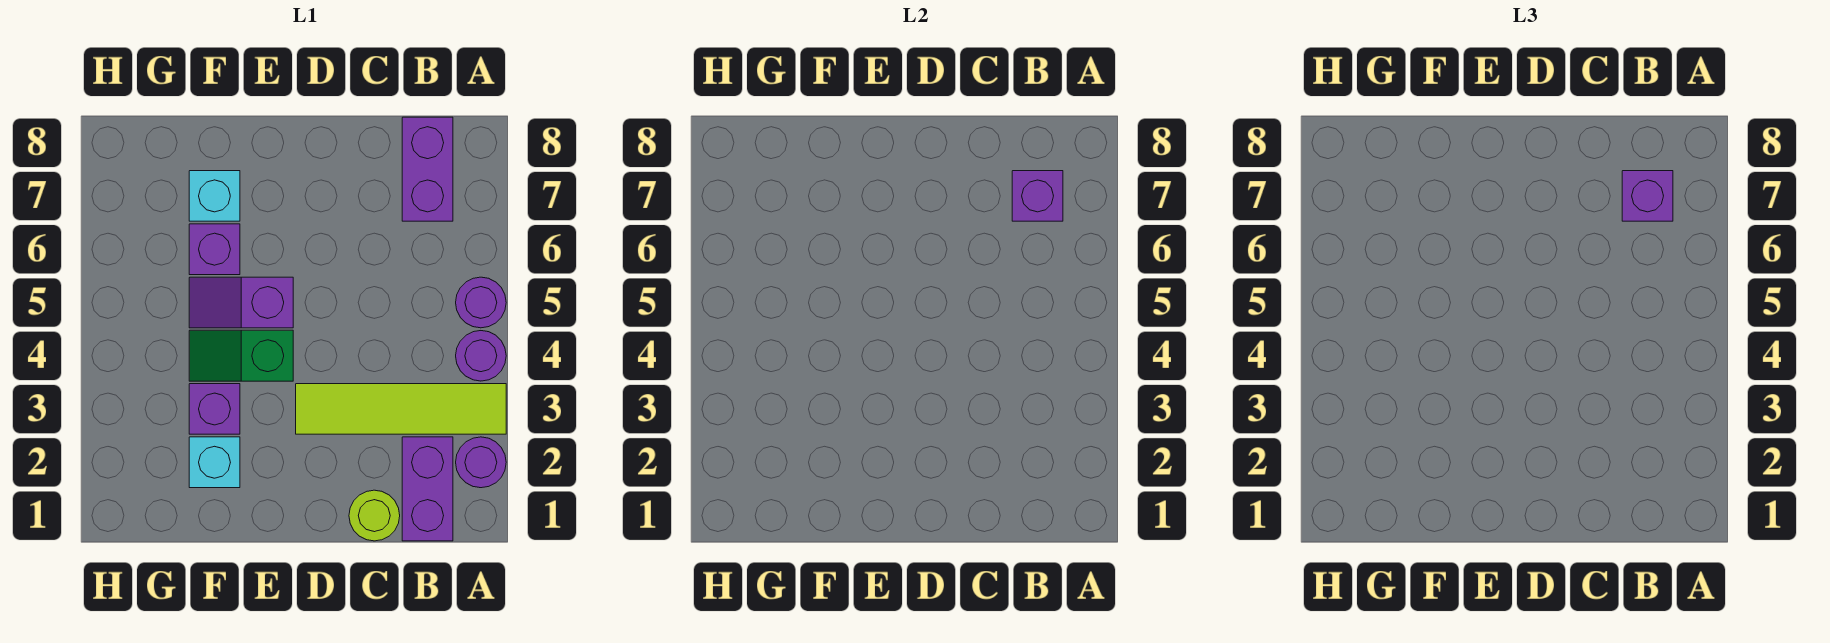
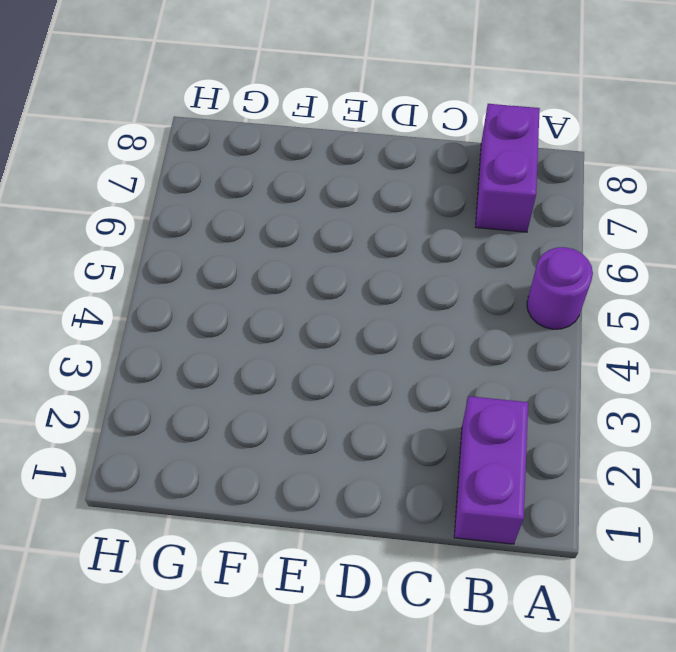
none -> purple 1x1 round brick [456,437,506,488]
none -> lime 1x4 tile [296,384,506,434]
none -> purple 1x1 round brick [456,331,506,381]

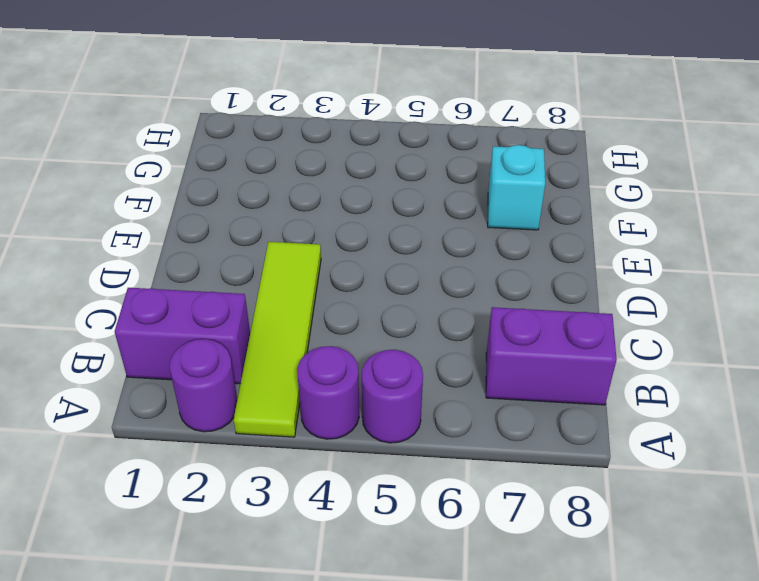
none -> lime 1x1 round brick [349,490,400,541]
none -> green 1x2 slope [189,330,293,381]
none -> purple 1x2 slope [189,277,293,328]

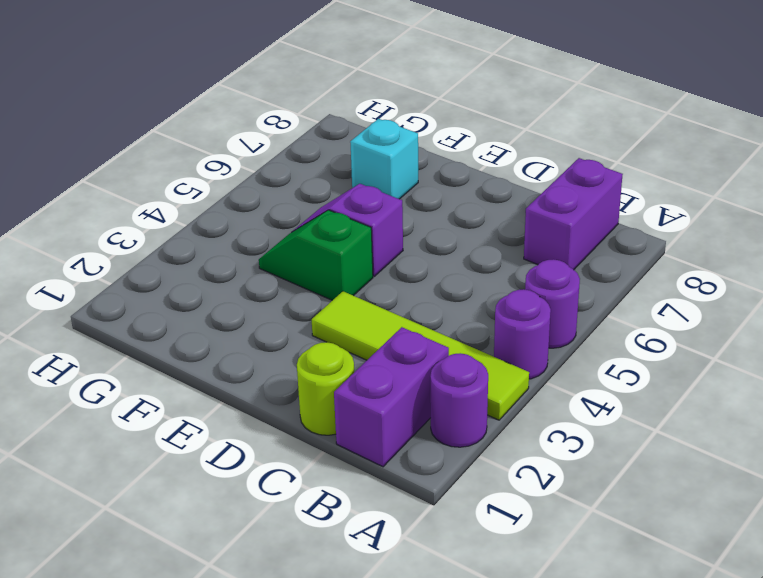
none -> cyan 1x1 brick [189,437,240,488]
none -> purple 1x1 brick [189,384,240,434]
none -> purple 1x1 brick [189,224,240,275]

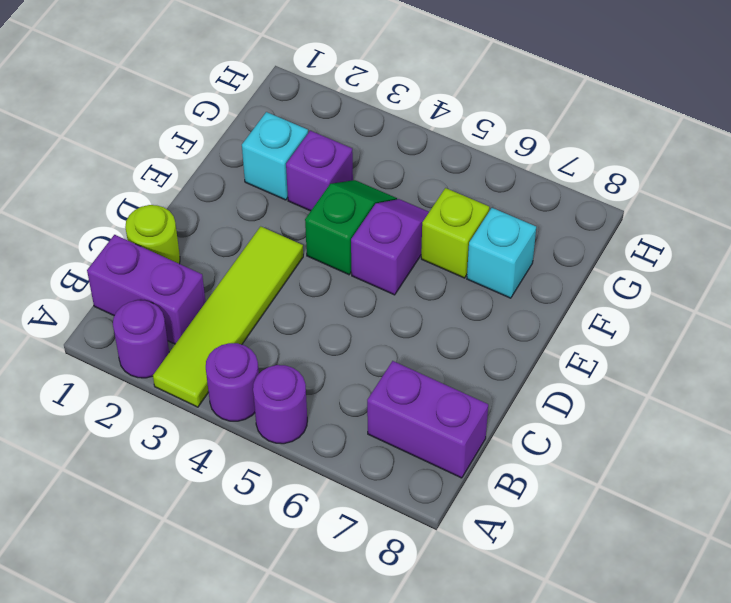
lime 1x1 brick [421,188,489,278] -> purple 1x1 brick [189,224,240,275]
none -> purple 1x1 brick [1012,171,1063,221]
none -> purple 1x1 brick [1622,171,1673,221]

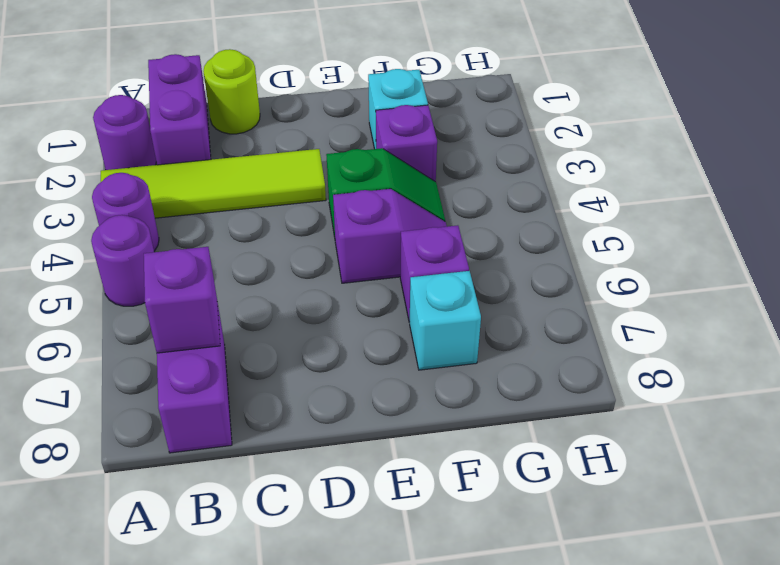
none -> purple 1x1 brick [1622,171,1673,221]

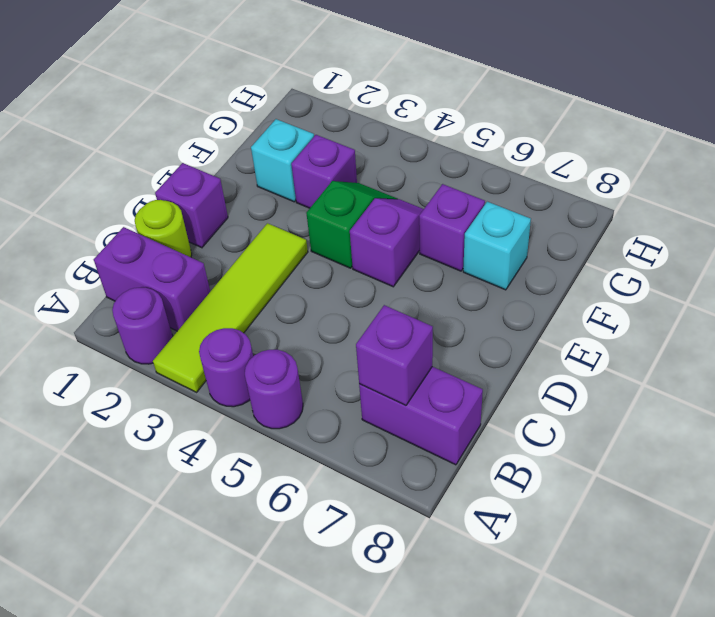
purple 1x1 brick [155,163,228,248] -> purple 1x1 brick moved to [1622,171,1673,221]

